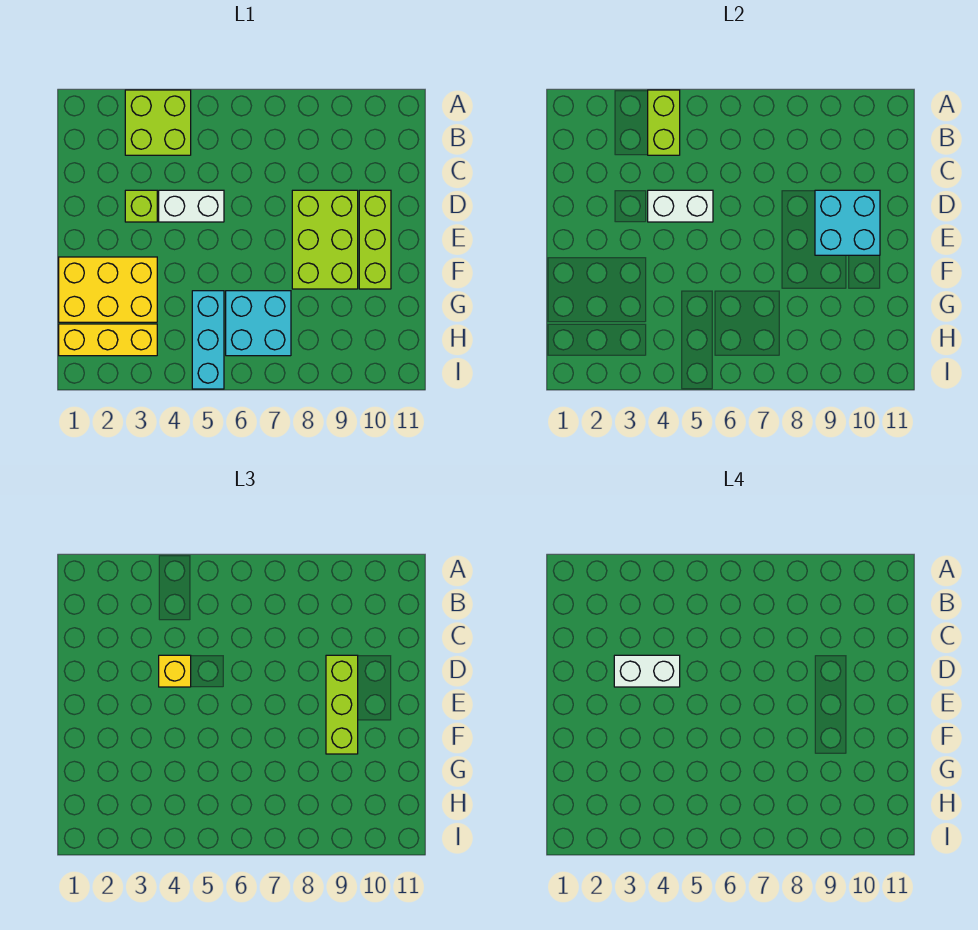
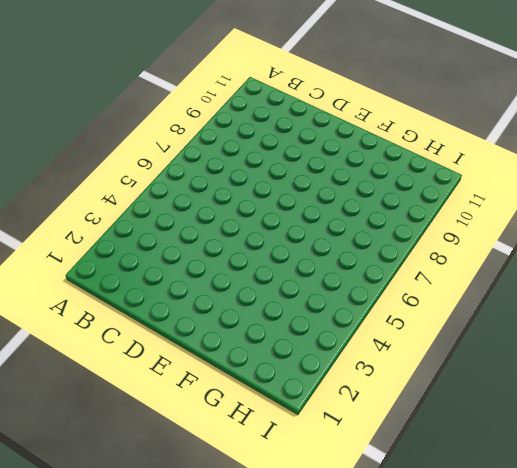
none -> lime 2x2 brick [125,90,191,155]
none -> lime 1x1 brick [125,190,157,222]
none -> white 1x2 brick [159,190,224,222]

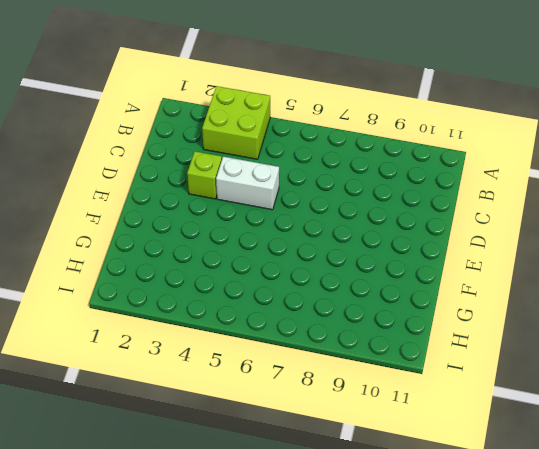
none -> lime 2x3 brick [292,190,358,289]
none -> lime 1x3 brick [359,190,391,289]
none -> yellow 2x3 brick [59,257,157,322]

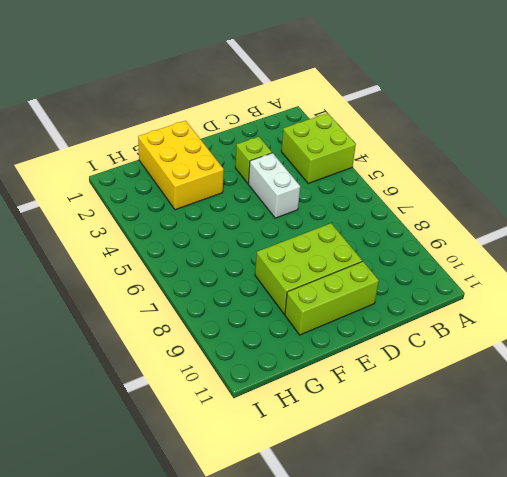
none -> cyan 1x3 brick [192,291,224,389]
none -> cyan 2x2 brick [226,291,291,356]
none -> yellow 1x3 brick [59,324,157,356]

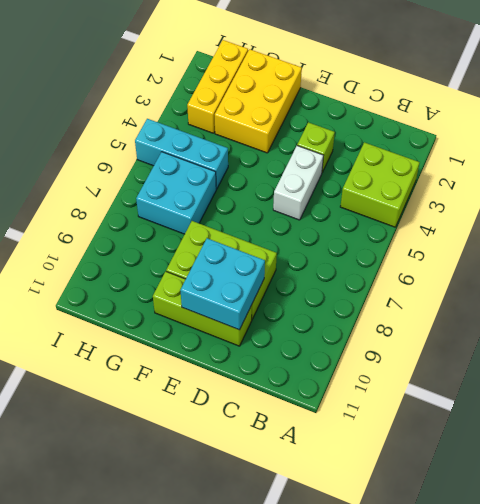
none -> lime 1x2 brick [648,90,680,155]
none -> white 1x2 brick [648,190,713,222]
none -> yellow 1x1 brick [159,655,191,687]

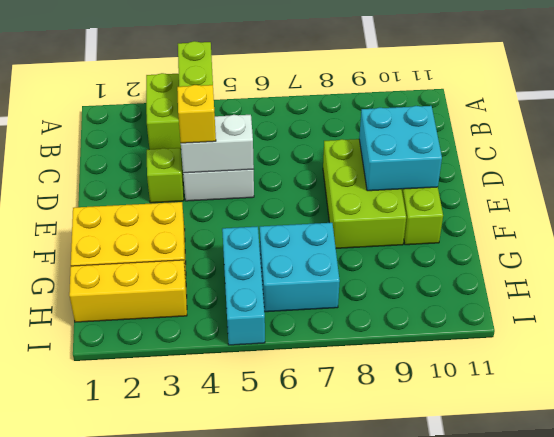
none -> lime 1x3 brick [326,655,358,754]
none -> white 1x2 brick [614,655,680,687]

